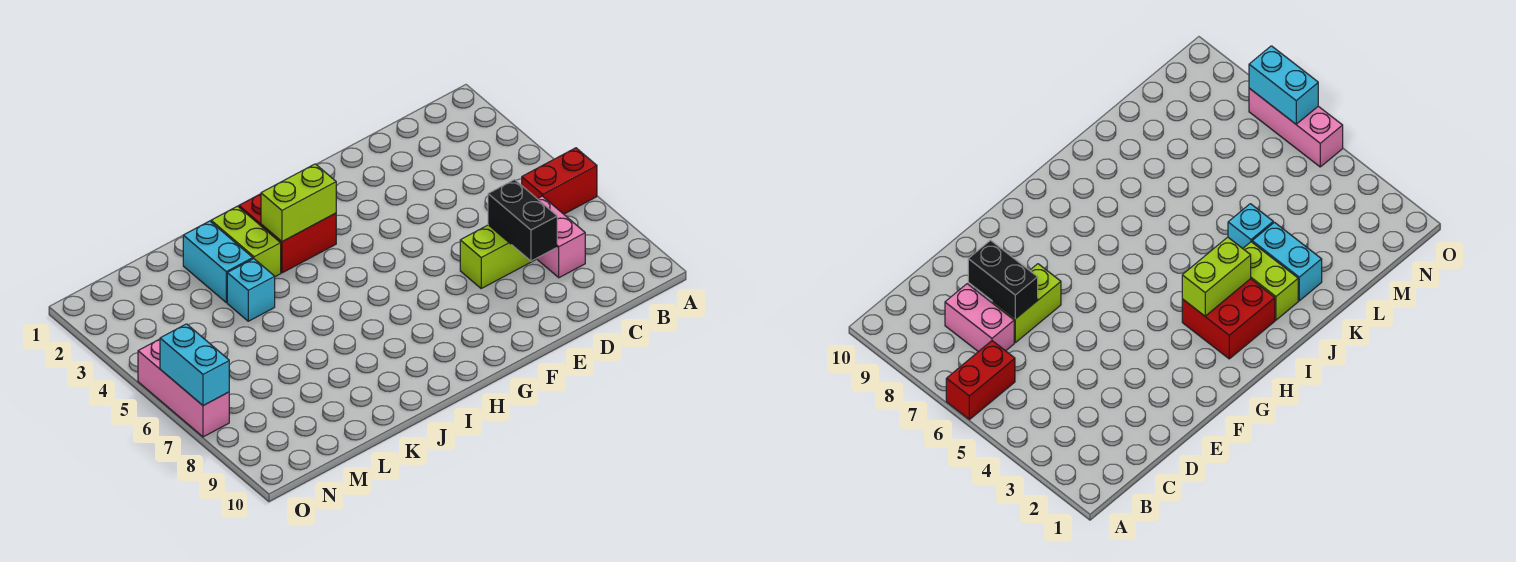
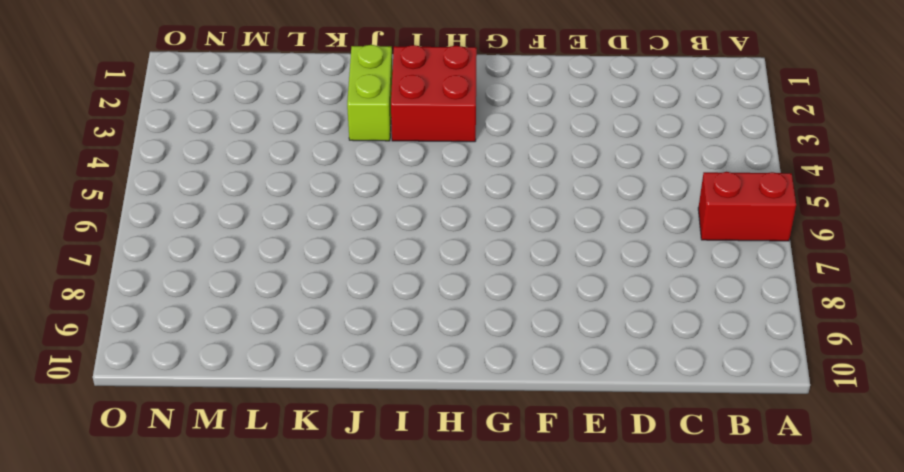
none -> pink 1x2 brick [536,196,585,278]
none -> lime 1x2 brick [460,225,535,288]

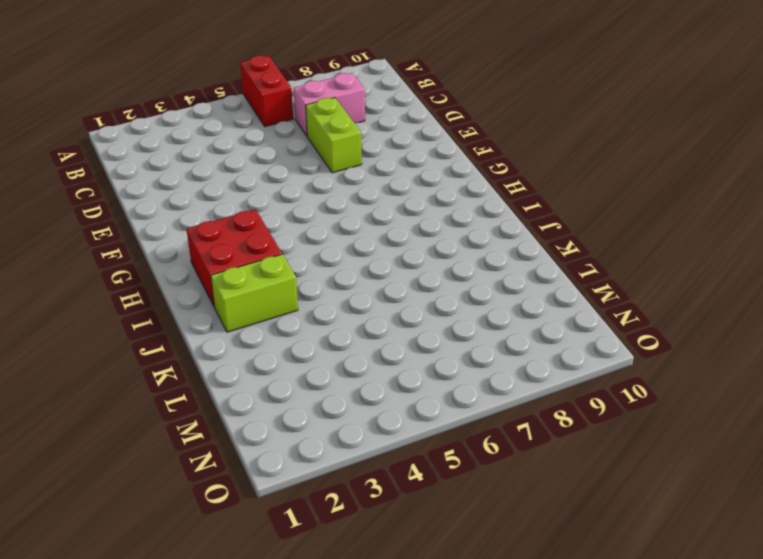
none -> cyan 1x2 brick [183,221,253,303]
none -> cyan 1x1 brick [227,259,275,321]

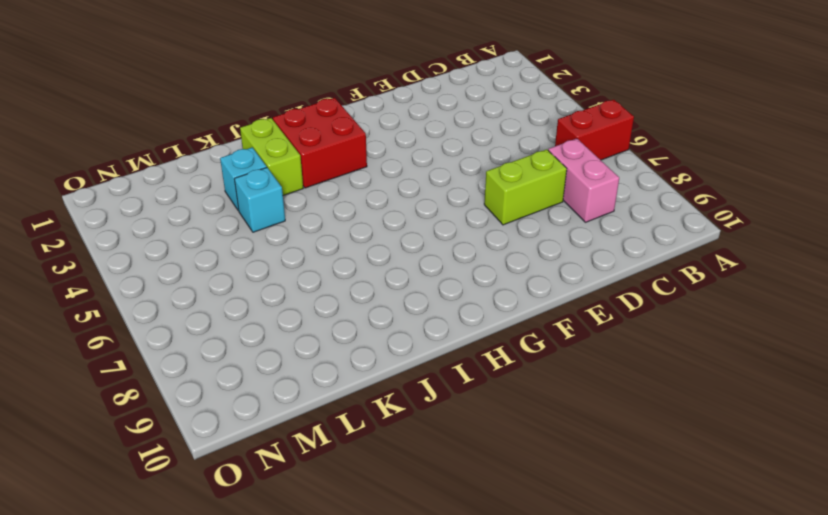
cyan 1x1 brick [220,147,267,211] -> cyan 1x2 brick [183,221,253,303]
none -> pink 1x3 brick [138,339,229,437]
none -> black 1x2 brick [488,180,557,261]

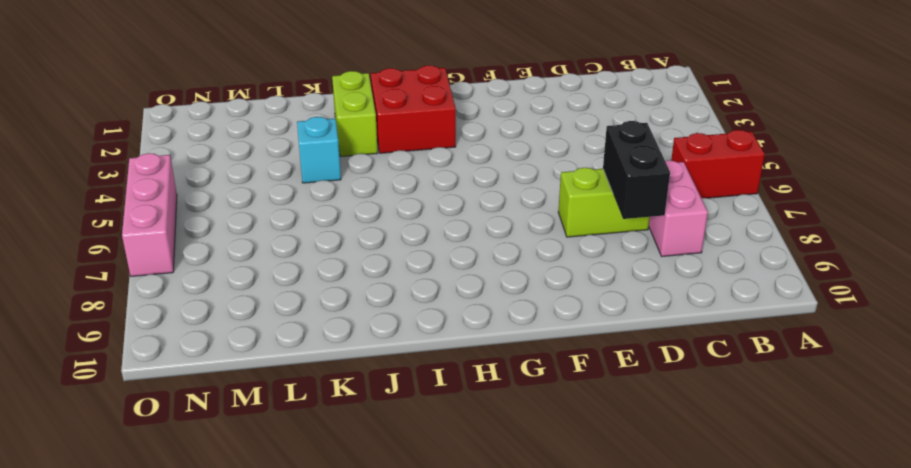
none -> cyan 1x2 brick [183,221,253,303]
none -> lime 1x2 brick [261,164,336,242]

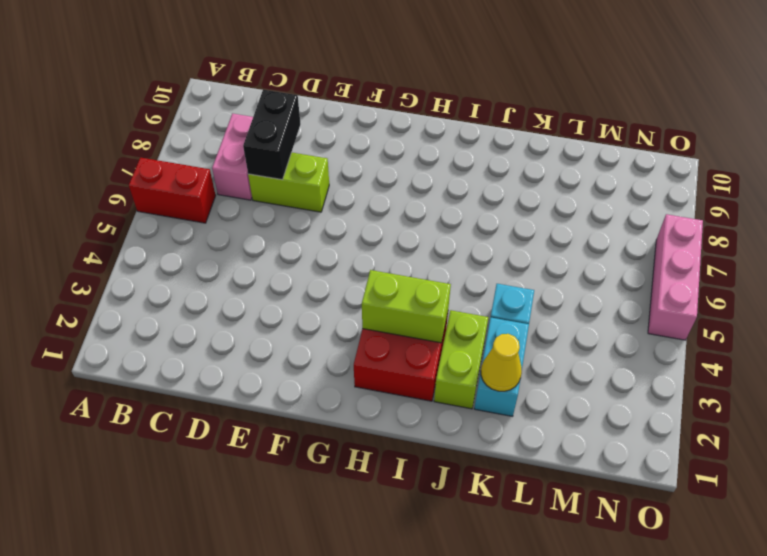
yellow 1x1 cone [481,334,522,391] -> none
none -> cyan 1x2 brick [160,324,229,406]

